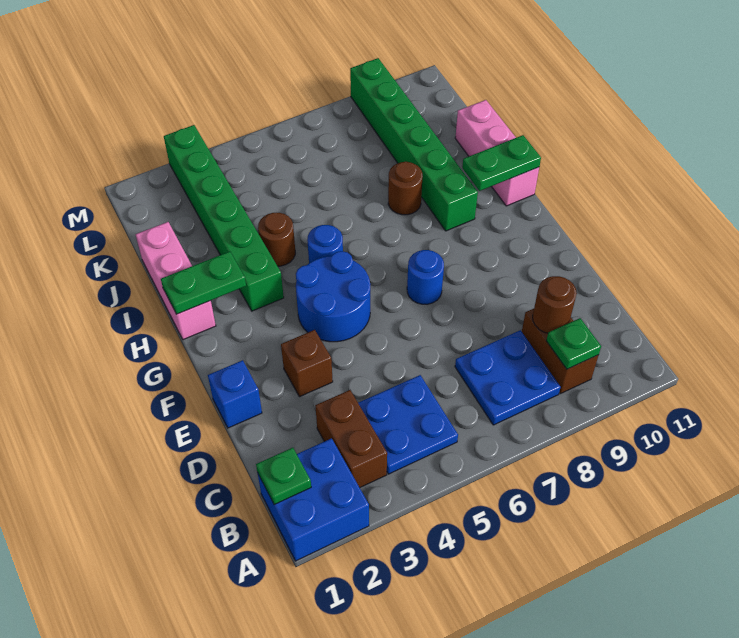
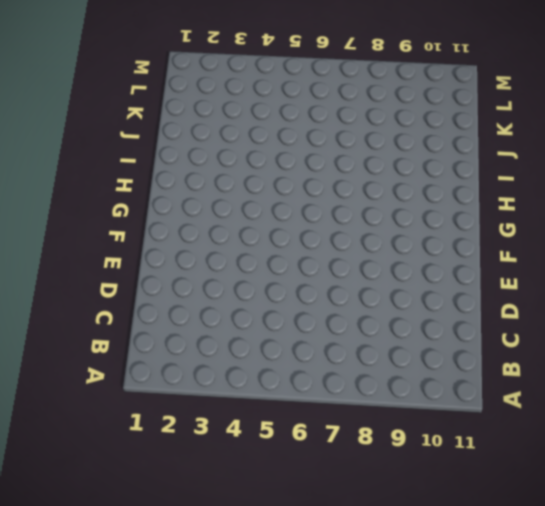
none -> blue 2x2 brick [258,438,369,561]
none -> brown 1x2 brick [315,390,387,487]
none -> blue 2x2 plate [358,375,458,474]

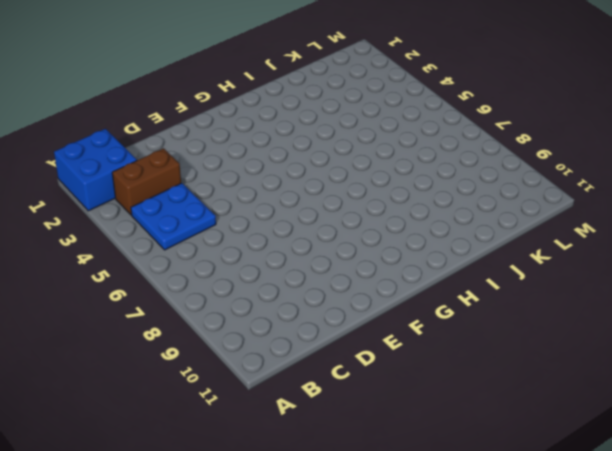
none -> blue 2x2 plate [455,330,561,425]
none -> brown 1x2 brick [522,309,599,394]
none -> blue 1x1 brick [208,360,262,428]

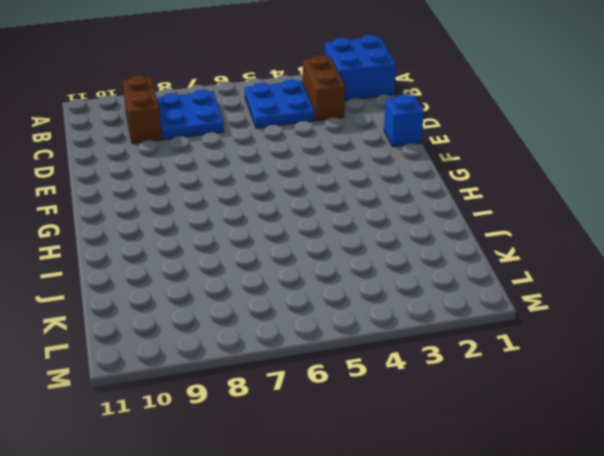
none -> brown 1x1 brick [281,330,333,397]
none -> blue 2x2 round brick [296,251,370,342]
none -> blue 1x1 round brick [407,250,444,304]

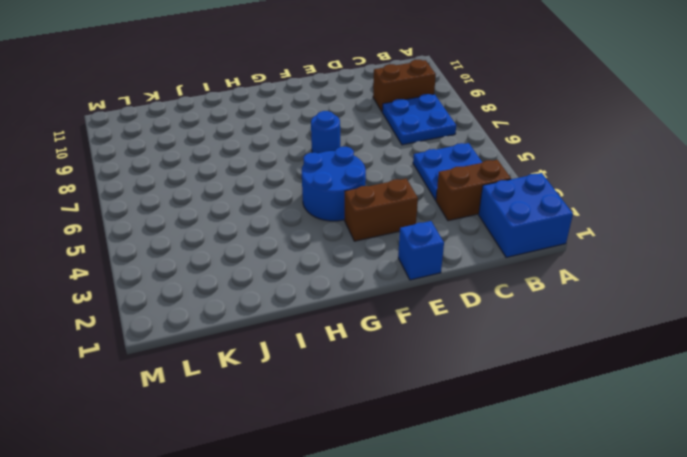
brown 1x2 brick [345,179,418,241] -> brown 1x1 brick [281,330,333,397]
none -> pink 1x3 brick [136,222,216,340]
none -> green 1x6 brick [164,125,284,311]
none -> blue 1x1 round brick [307,225,343,263]

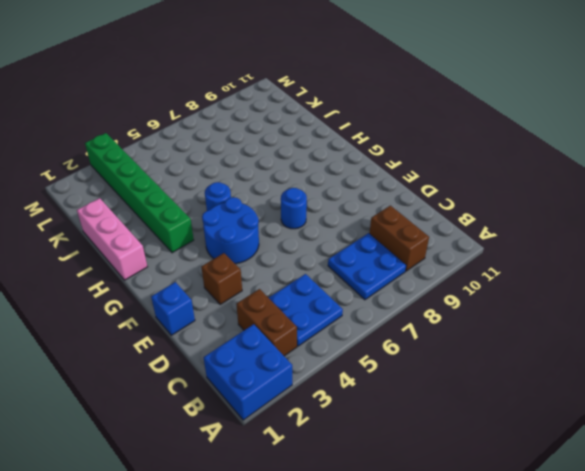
none -> green 1x6 brick [350,58,478,231]
none -> pink 1x3 brick [455,100,539,206]
none -> brown 1x1 round brick [258,213,295,266]

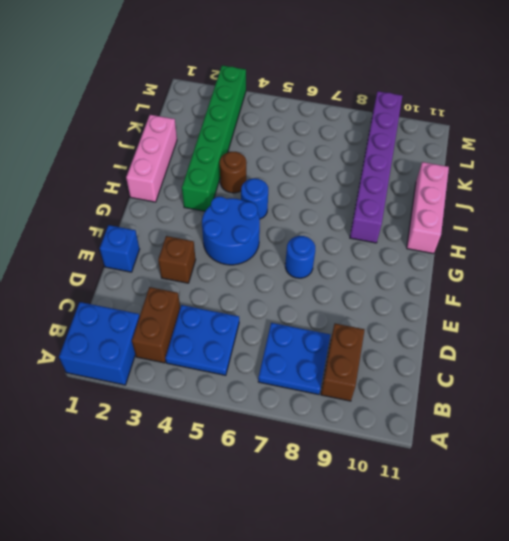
purple 1x6 brick [350,91,402,243] -> green 1x6 brick [350,58,478,231]
none -> brown 1x1 round brick [388,162,423,215]
none -> green 1x1 plate [256,448,311,505]
none -> green 1x1 plate [546,318,601,369]

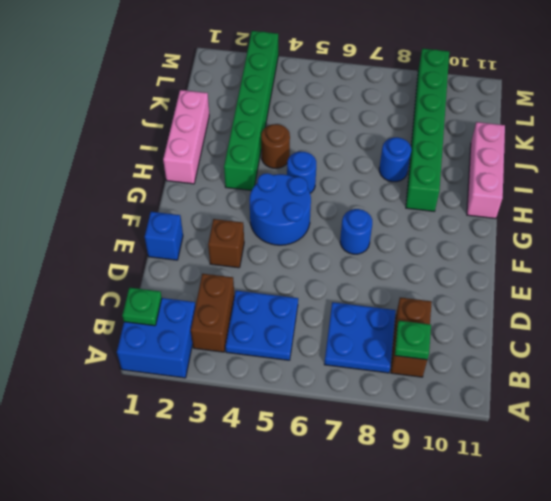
blue 1x1 round brick [379,137,411,182] -> brown 1x1 round brick [388,162,423,215]
none -> brown 1x1 round brick [533,276,577,333]
none -> green 1x2 plate [161,251,246,314]
none -> green 1x2 plate [462,135,541,191]

